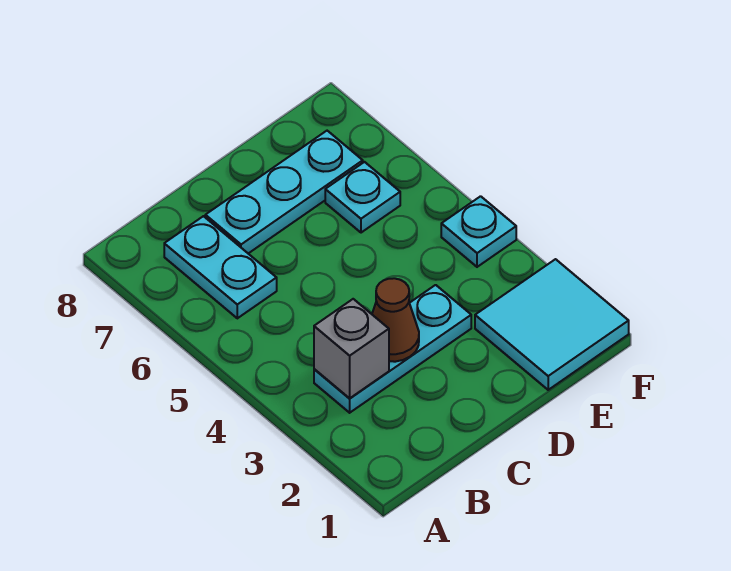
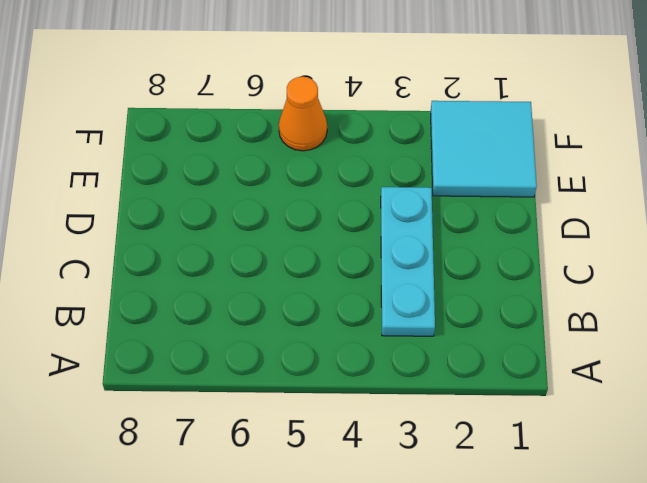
orange 1x1 cone [279,77,327,151] -> none
none -> cyan 1x2 plate [164,216,277,318]
none -> cyan 1x3 plate [205,131,363,253]

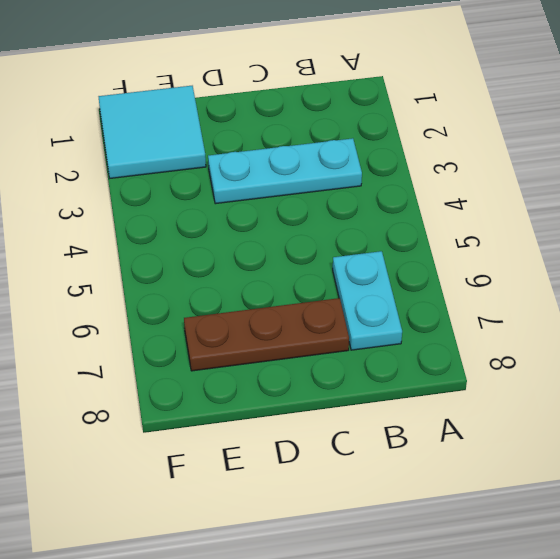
brown 1x3 plate [184,298,349,371] -> cyan 1x3 plate [205,131,363,253]
none -> cyan 1x1 plate [325,162,400,233]
none -> cyan 1x1 plate [441,196,516,267]

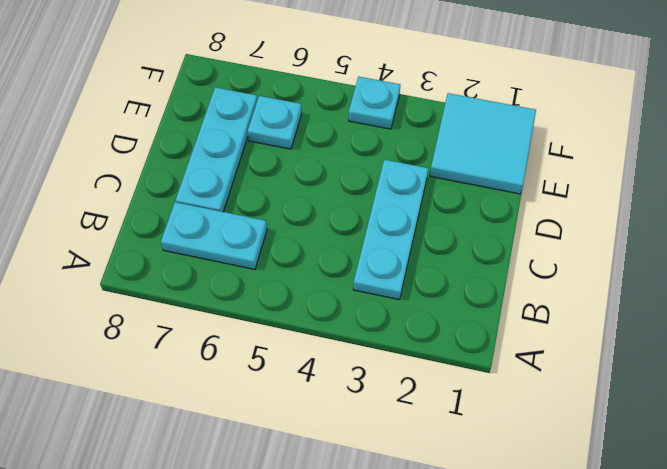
none -> grey 1x1 brick [314,299,389,398]
none -> brown 1x1 cone [372,278,419,362]

